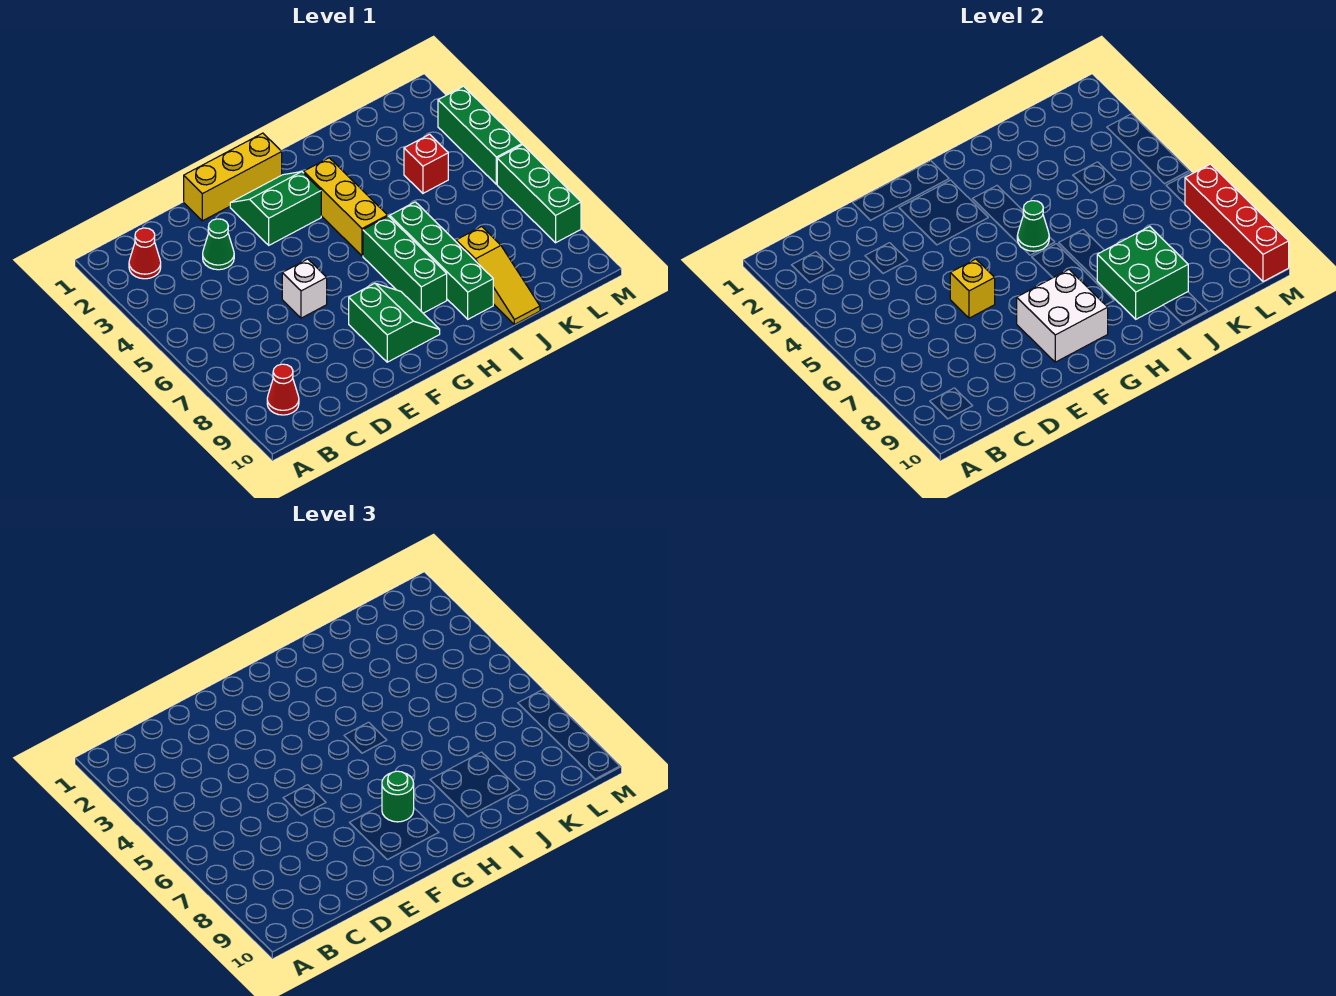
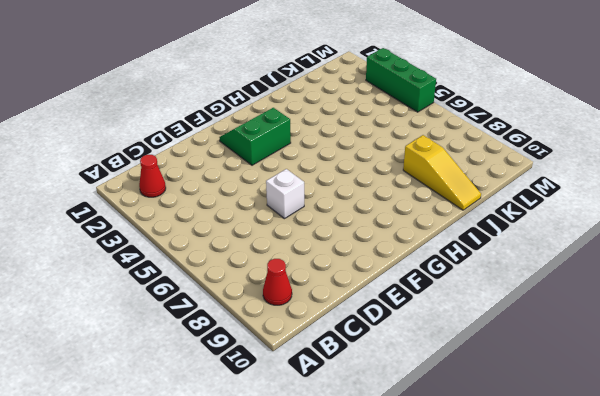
none -> green 1x1 cone [203,219,234,270]
none -> yellow 1x3 brick [184,133,282,221]
none -> green 2x2 slope [349,283,440,362]

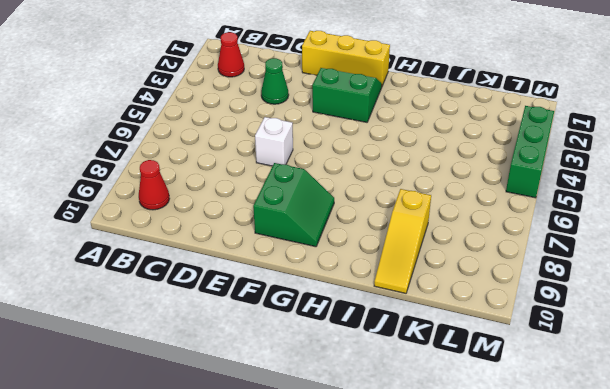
none -> yellow 1x3 brick [304,158,388,256]
none -> green 1x3 brick [363,216,447,313]
none -> green 1x4 brick [390,202,493,319]

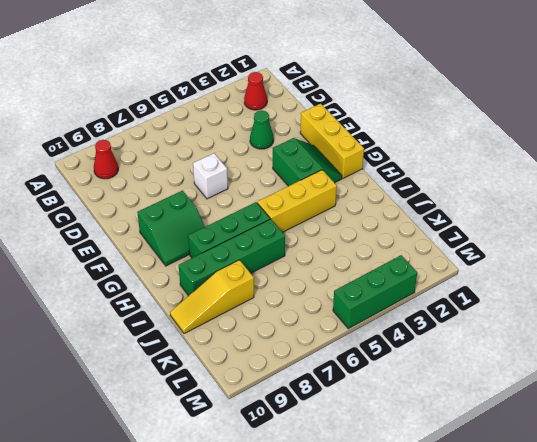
none -> red 1x1 brick [404,134,448,193]
none -> green 1x3 brick [497,145,581,243]
none -> yellow 1x1 brick [950,259,995,318]

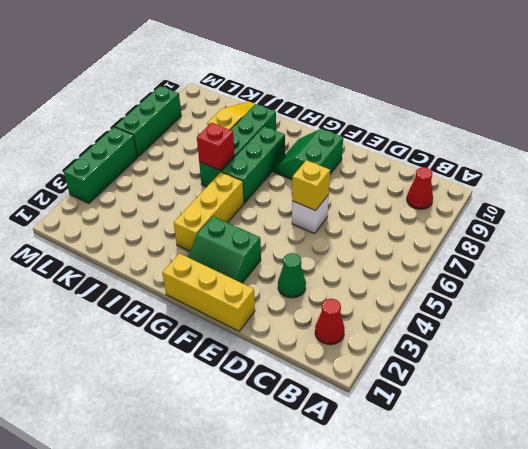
red 1x1 brick [197,123,235,170] -> red 1x1 brick moved to [404,134,448,193]
none -> white 2x2 brick [1017,270,1108,362]
none -> green 1x1 cone [1017,201,1049,251]
none -> green 2x2 brick [1097,226,1188,319]

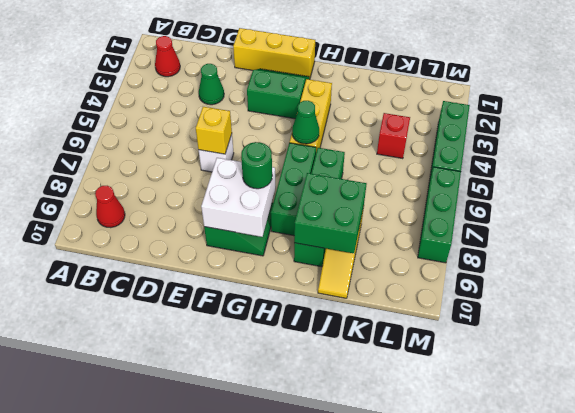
none -> red 1x4 brick [1185,164,1289,282]

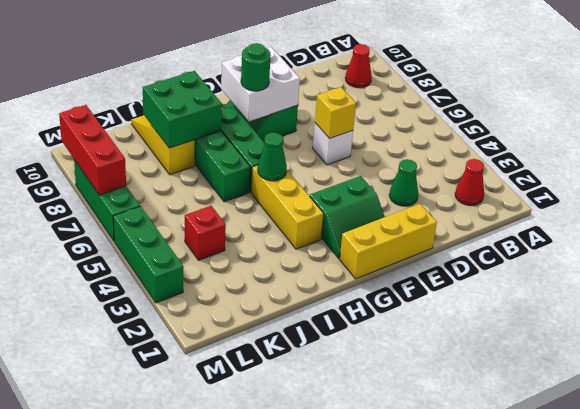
red 1x3 brick [59,105,126,195] -> red 1x4 brick [1185,164,1289,282]

